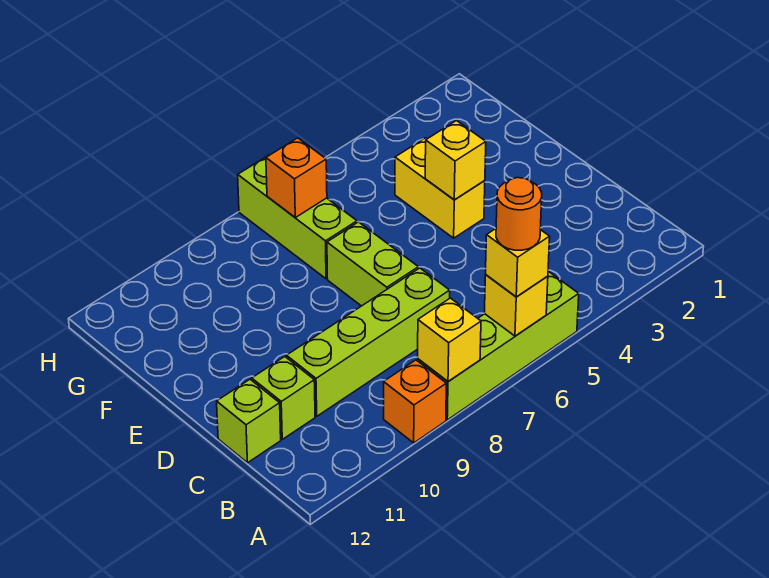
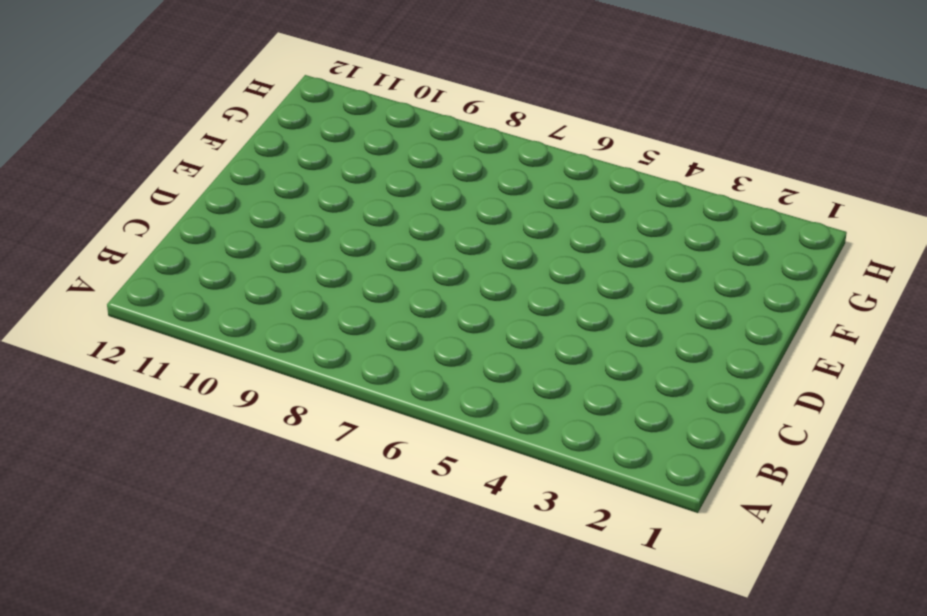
none -> lime 1x4 brick [418,271,579,420]
none -> orange 1x1 brick [384,360,446,443]
none -> lime 1x4 brick [286,268,450,416]

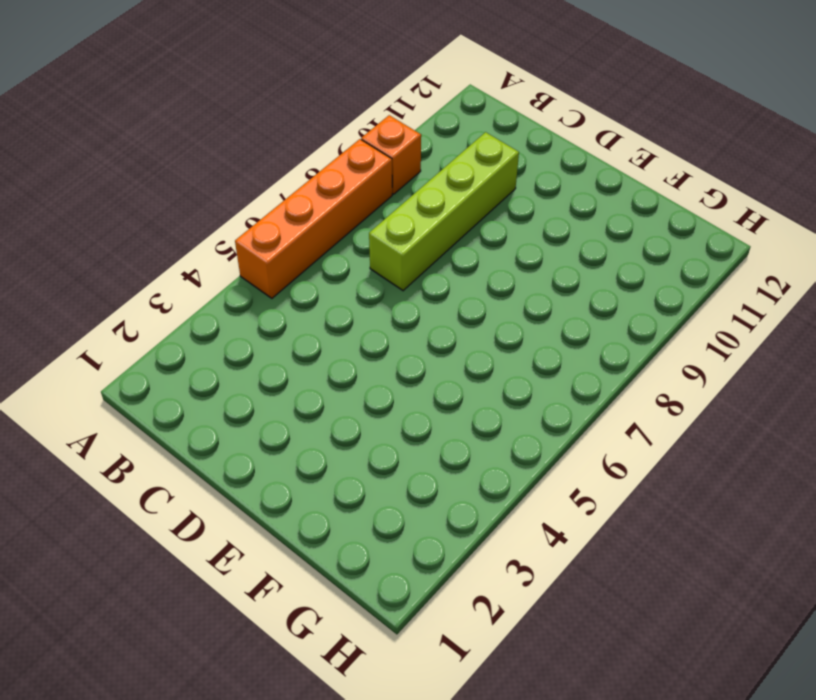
orange 1x4 brick [235,139,392,298] -> lime 1x4 brick [418,271,579,420]
none -> lime 1x1 brick [252,357,315,439]
none -> lime 1x1 brick [217,379,281,463]
none -> lime 1x2 brick [327,222,418,306]

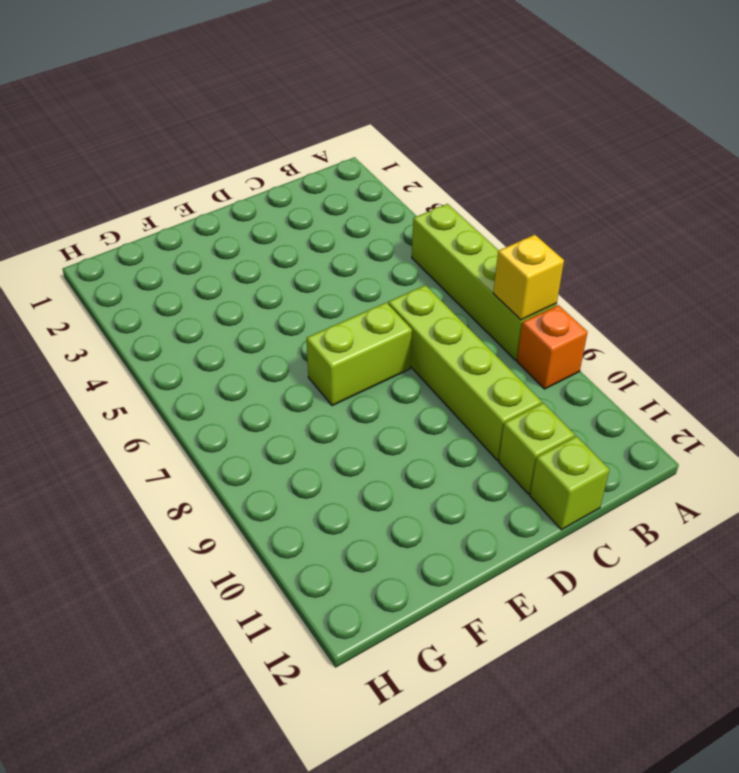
none -> yellow 1x2 brick [395,138,485,238]
none -> lime 1x3 brick [238,155,357,279]
none -> yellow 1x1 brick [484,275,548,336]

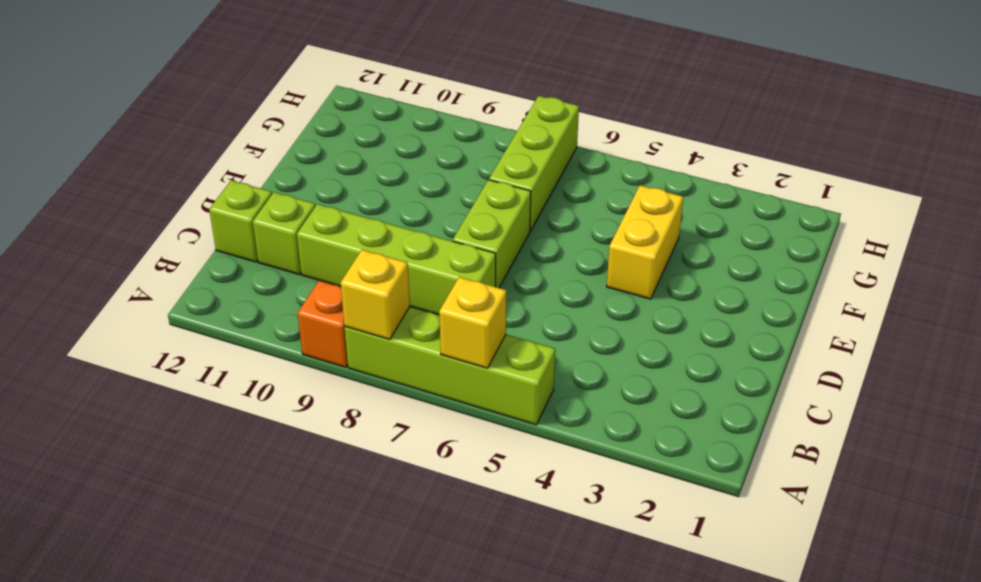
none -> yellow 1x1 brick [425,121,486,200]
none -> orange 1x1 brick [266,138,327,217]
none -> yellow 1x1 brick [486,229,550,297]

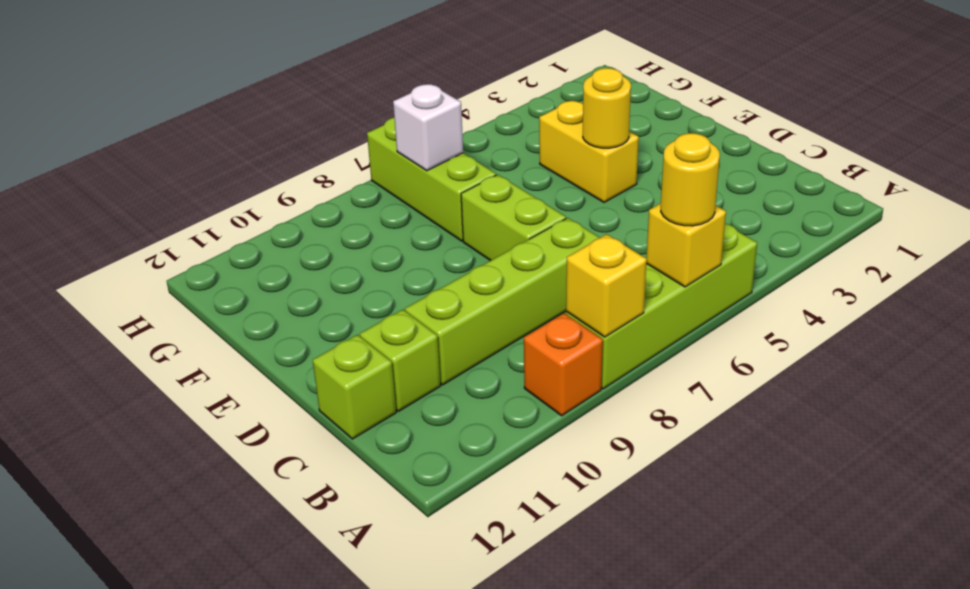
yellow 1x1 round brick [661,133,720,226] -> yellow 1x1 brick [486,229,550,297]
yellow 1x1 round brick [583,68,631,148] -> yellow 1x1 brick [425,121,486,200]
white 1x1 brick [393,84,463,171] -> orange 1x1 brick [266,138,327,217]
none -> orange 1x1 round brick [496,178,542,250]

